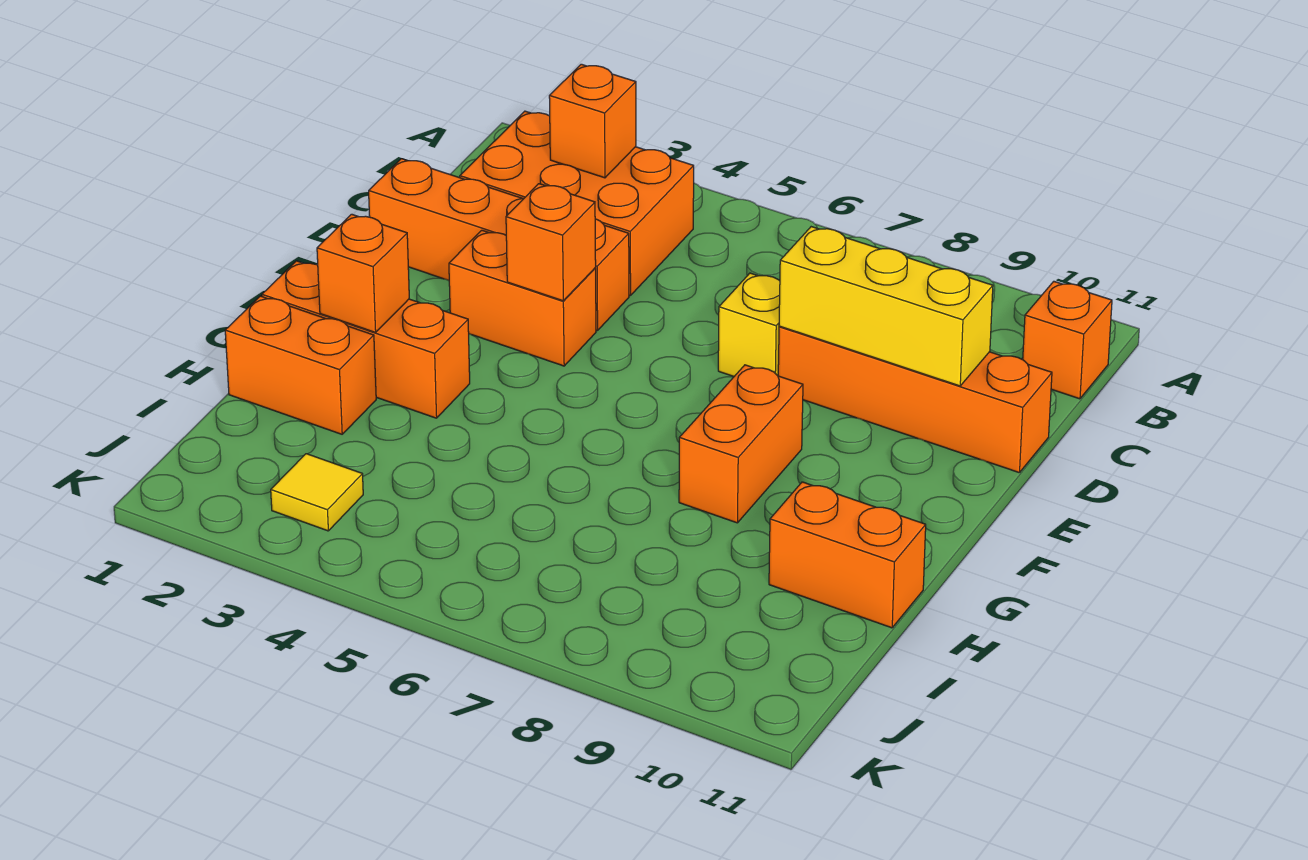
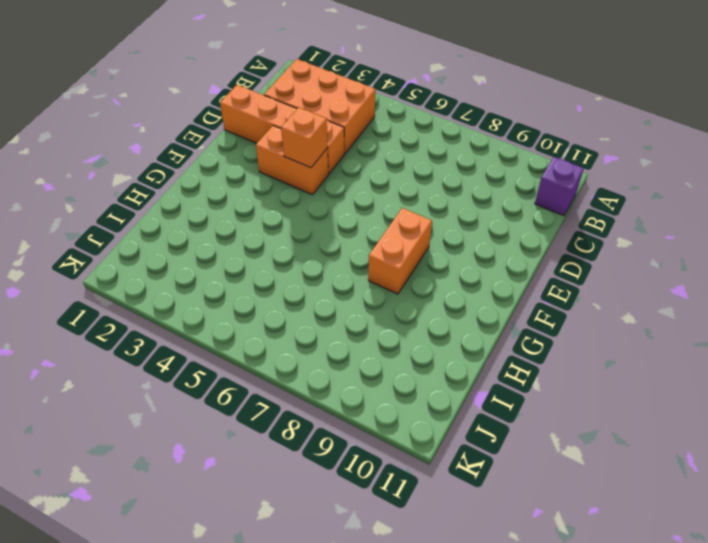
purple 1x1 brick [535,157,584,216] -> orange 1x1 brick [1023,281,1112,399]
none -> yellow 1x1 brick [718,273,780,376]
none -> orange 1x4 brick [778,326,1052,473]
none -> orange 1x3 brick [262,261,470,418]

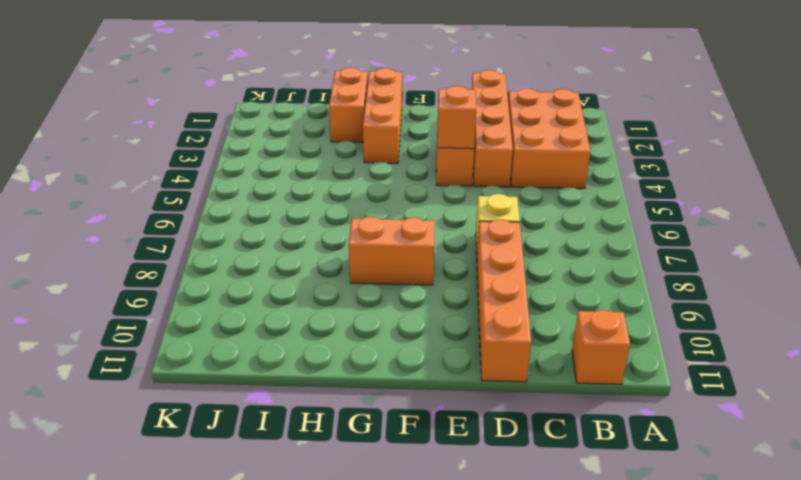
none -> orange 1x2 brick [769,482,926,628]
none -> yellow 1x1 tile [271,454,363,531]
none -> orange 1x1 brick [549,64,636,178]

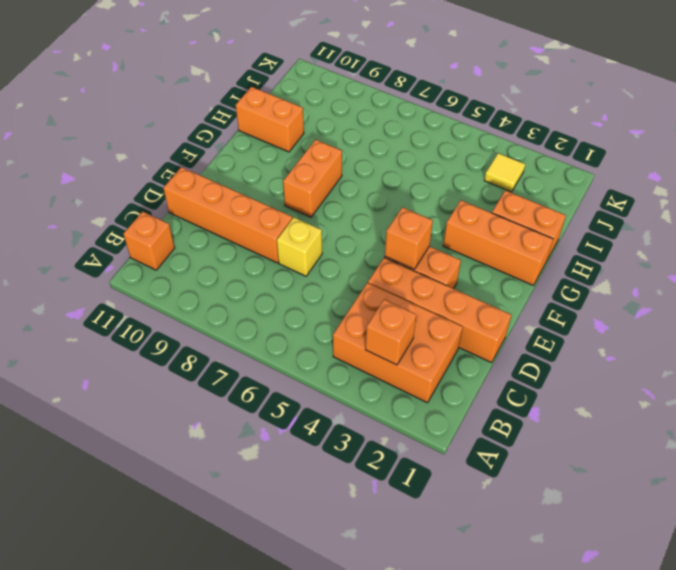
none -> yellow 1x3 brick [779,227,993,386]
none -> orange 1x1 brick [317,214,409,332]

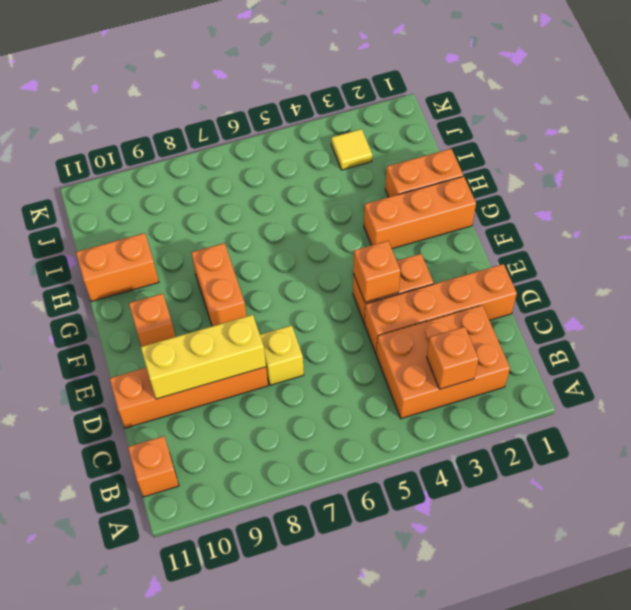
orange 1x1 brick [129,294,175,347] -> orange 1x1 brick moved to [317,214,409,332]

